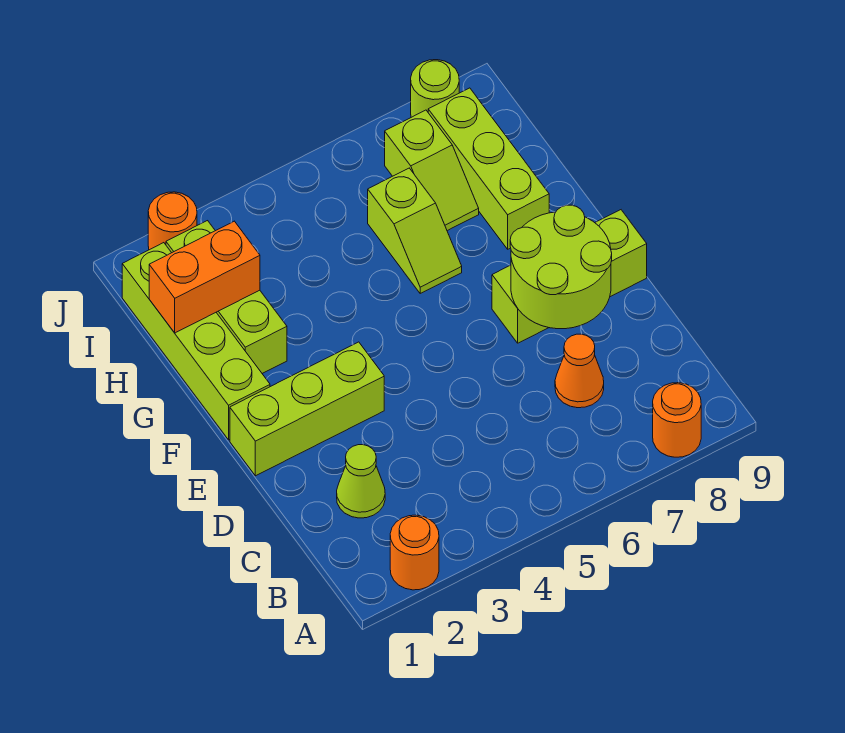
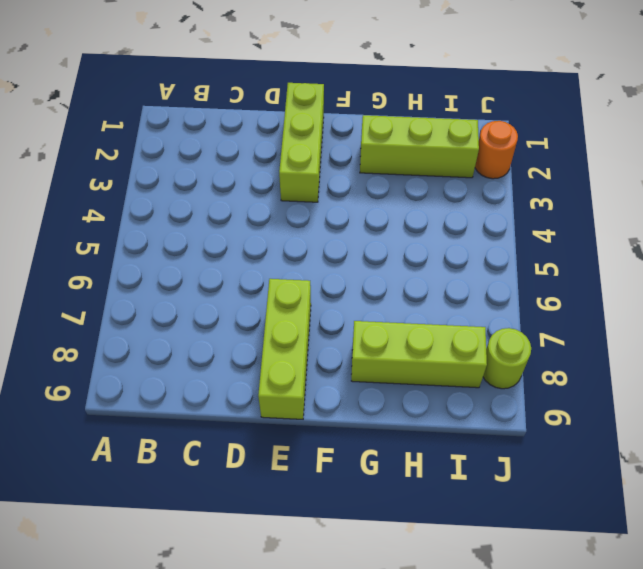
none -> orange 1x1 round brick [390,515,439,590]
none -> orange 1x1 round brick [653,383,701,457]
none -> lime 1x1 cone [337,445,385,518]

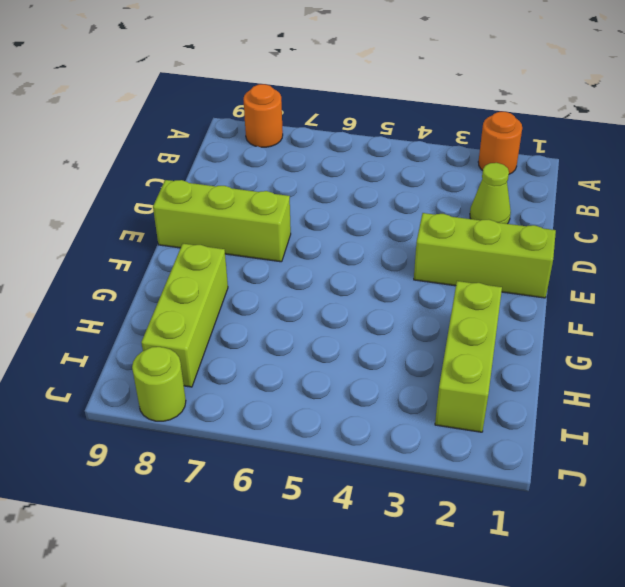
none -> orange 1x1 cone [555,334,604,408]
none -> lime 1x4 brick [122,243,270,440]
none -> lime 1x2 slope [368,168,462,293]

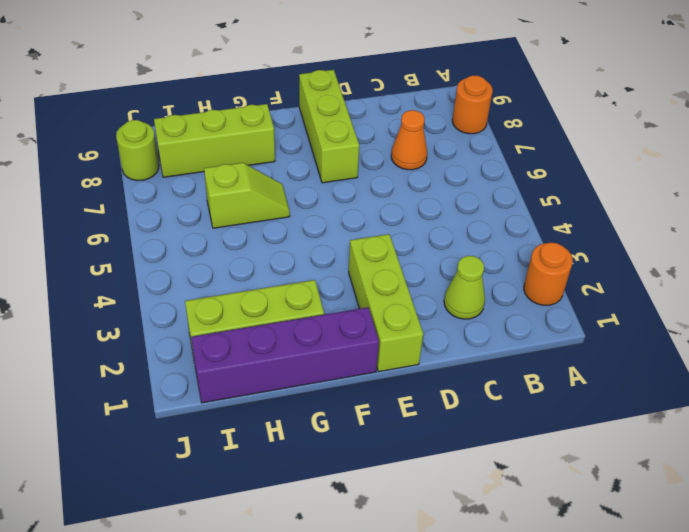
purple 1x4 brick [191,307,379,403] -> lime 1x4 brick [122,243,270,440]
none -> lime 1x2 slope [385,110,479,231]
none -> orange 1x1 round brick [148,192,197,250]
none -> lime 2x2 round brick [510,205,612,329]

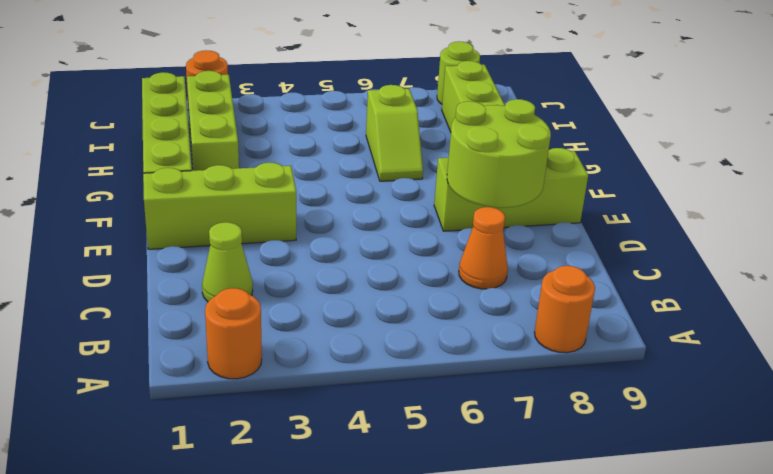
none -> lime 1x2 slope [385,110,479,231]
none -> orange 1x2 brick [149,221,260,333]

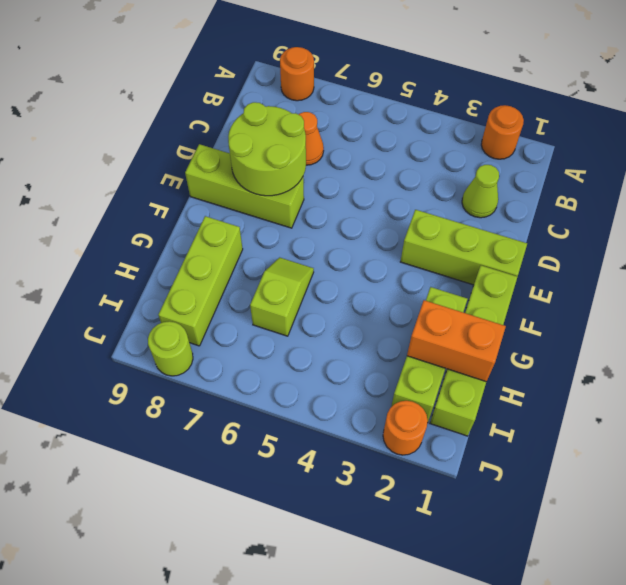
none -> lime 1x2 slope [385,110,479,231]

